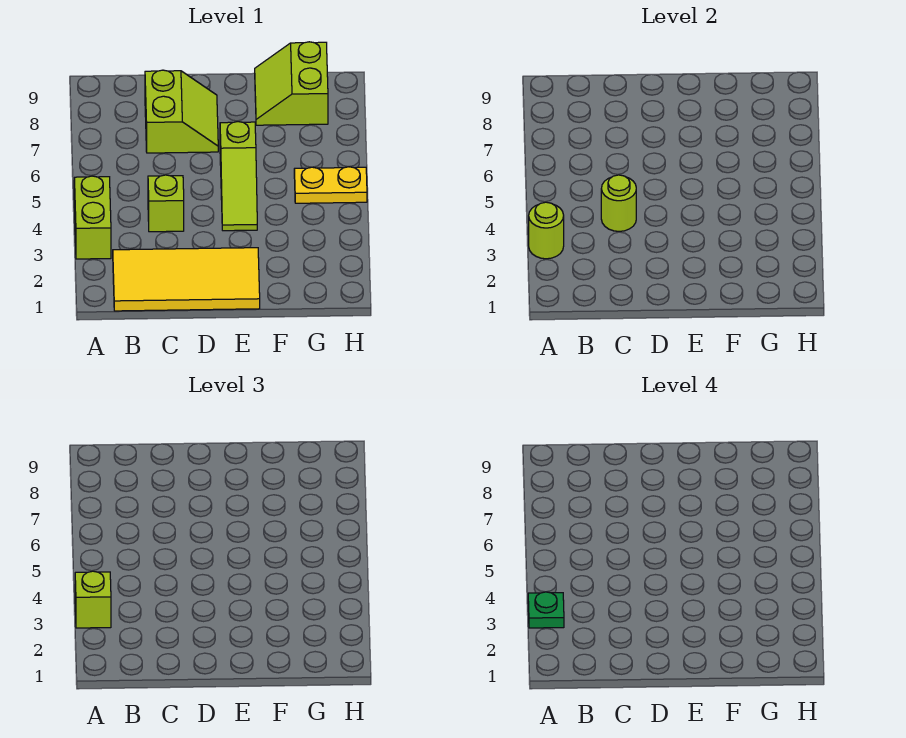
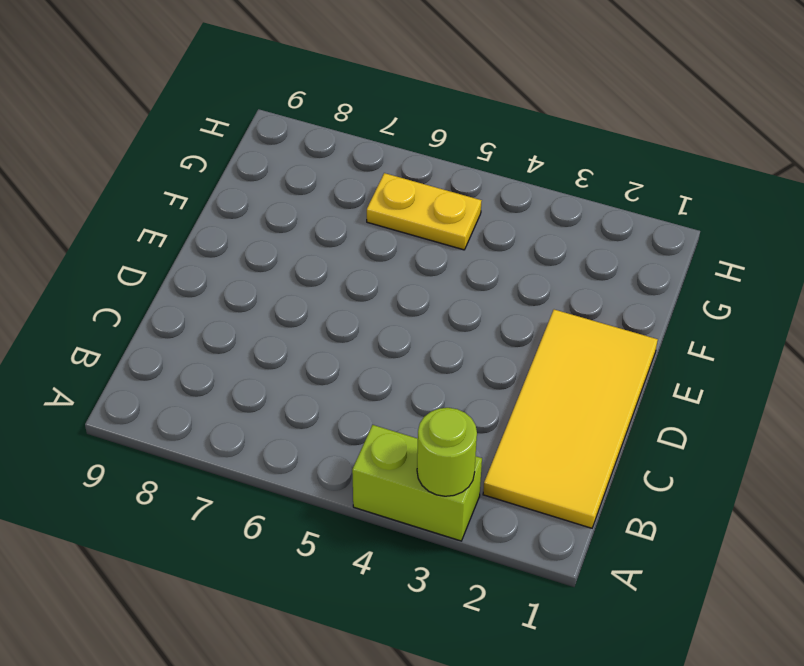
yellow 1x2 plate [367,173,482,250] -> yellow 1x2 plate turned to [294,167,367,203]
none -> lime 1x1 brick [148,175,184,232]
none -> lime 2x2 slope [145,70,218,153]

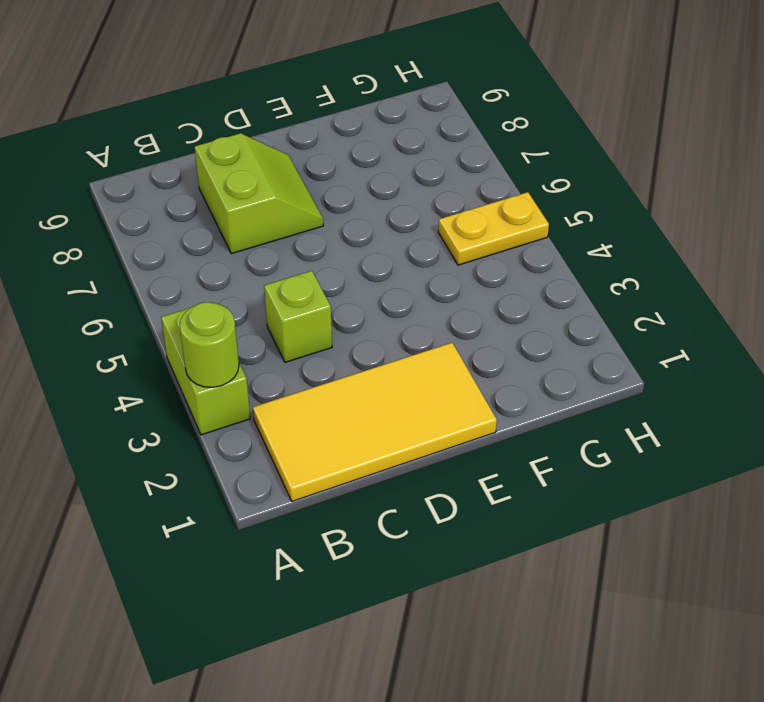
none -> lime 1x3 slope [220,122,257,231]
none -> lime 2x2 slope [255,42,328,125]

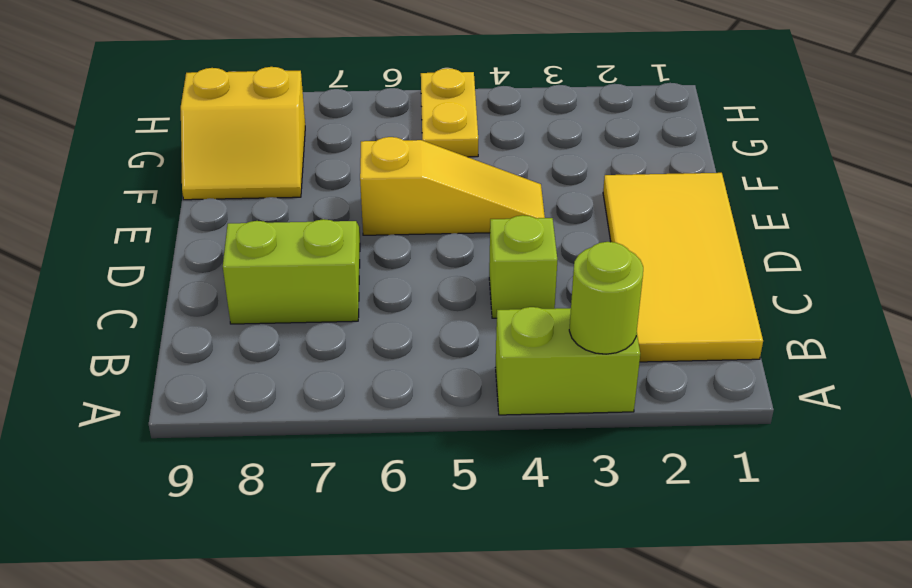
yellow 1x3 slope [360,137,545,235] -> lime 1x3 slope [220,122,257,231]
yellow 2x2 slope [181,67,305,200] -> lime 2x2 slope [255,42,328,125]
none -> lime 1x1 round brick [601,175,636,231]
none -> lime 1x1 brick [75,571,111,628]

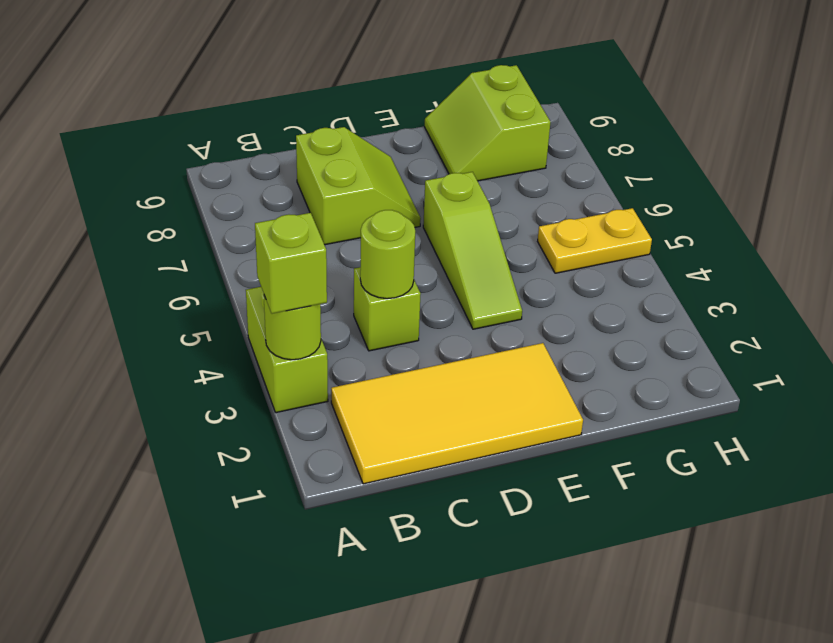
none -> green 1x1 plate [528,592,564,628]

